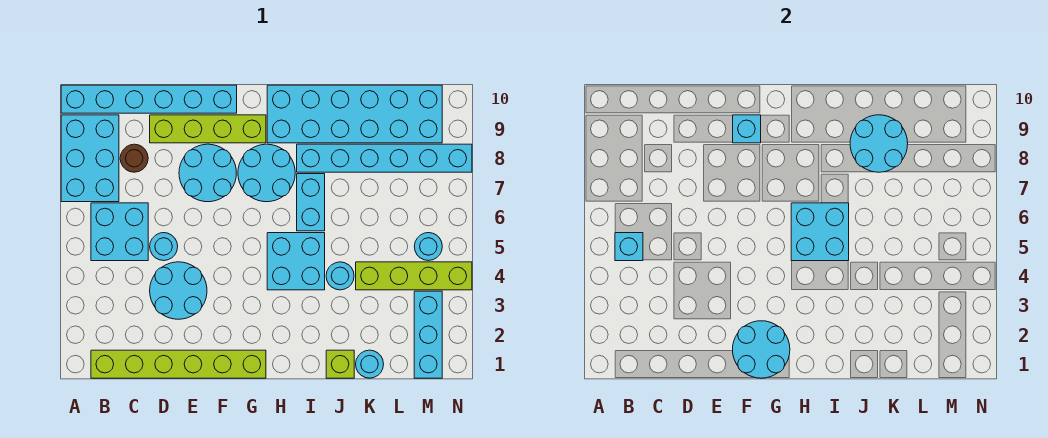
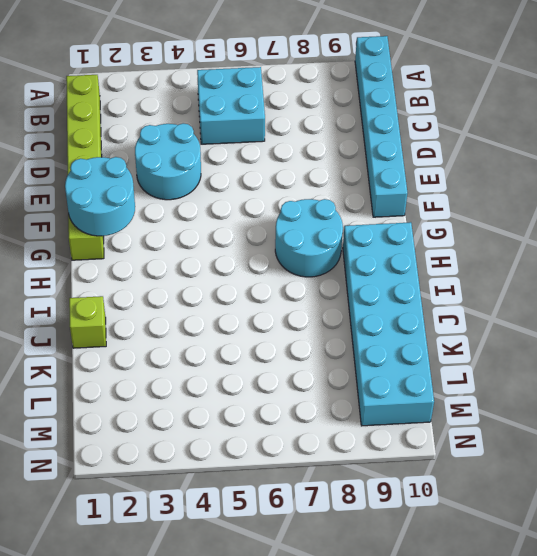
none -> cyan 2x3 brick [61,115,119,202]
none -> brown 1x1 round brick [120,144,148,172]
none -> cyan 1x1 round brick [150,233,178,261]

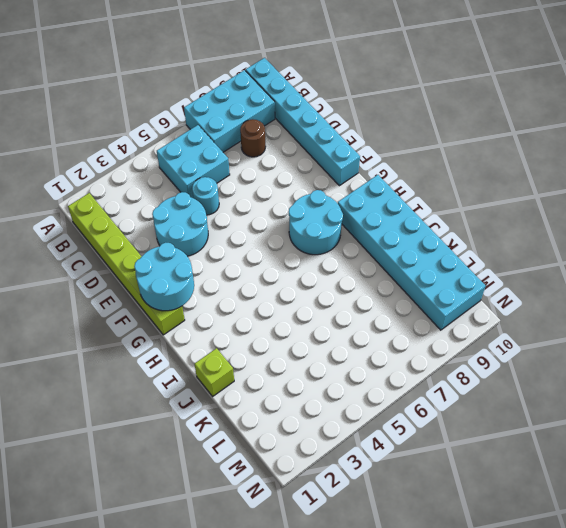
none -> lime 1x4 brick [150,115,266,143]
none -> cyan 2x2 round brick [179,144,236,202]
none -> cyan 2x2 brick [267,233,325,290]

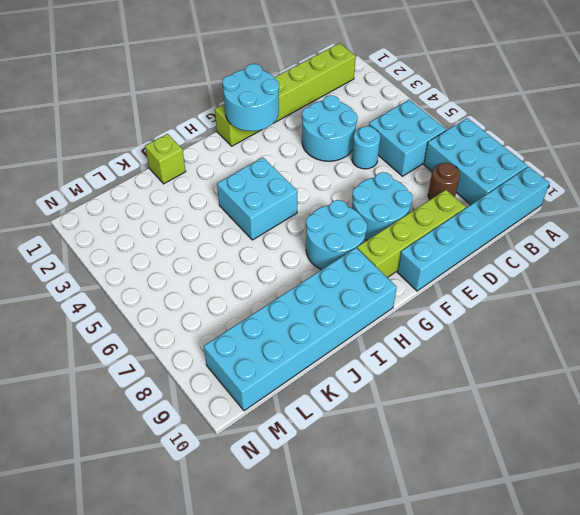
none -> cyan 1x2 brick [297,174,325,231]
none -> cyan 1x6 brick [297,144,472,172]
none -> cyan 1x1 round brick [326,262,354,290]

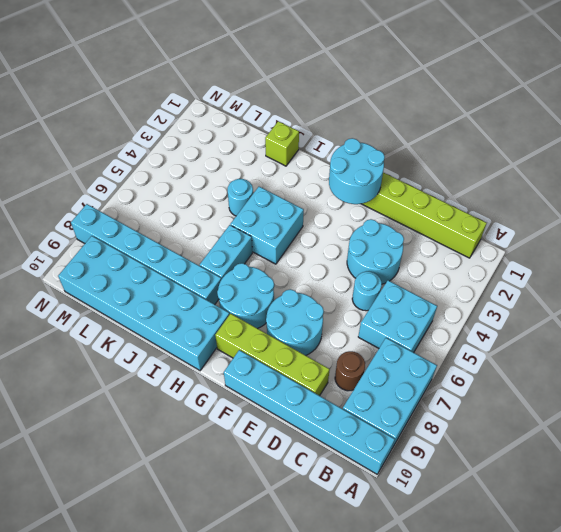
none -> cyan 1x1 round brick [356,350,384,378]
none -> lime 1x4 brick [356,262,472,290]
none -> cyan 1x3 brick [414,291,442,378]

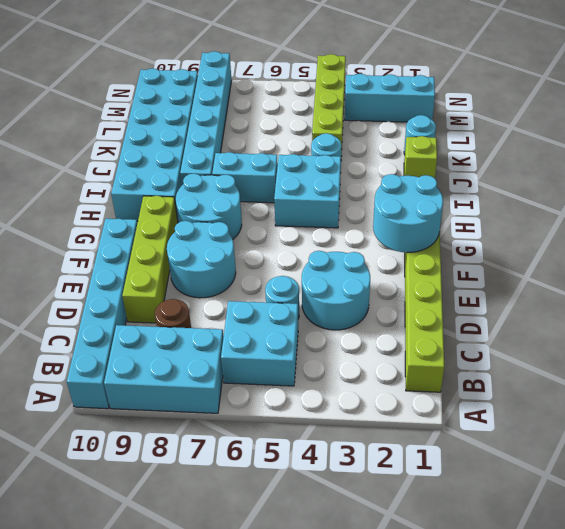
none -> cyan 1x1 round brick [414,233,442,261]
none -> cyan 1x1 brick [615,233,643,261]
none -> cyan 1x1 brick [733,115,761,143]

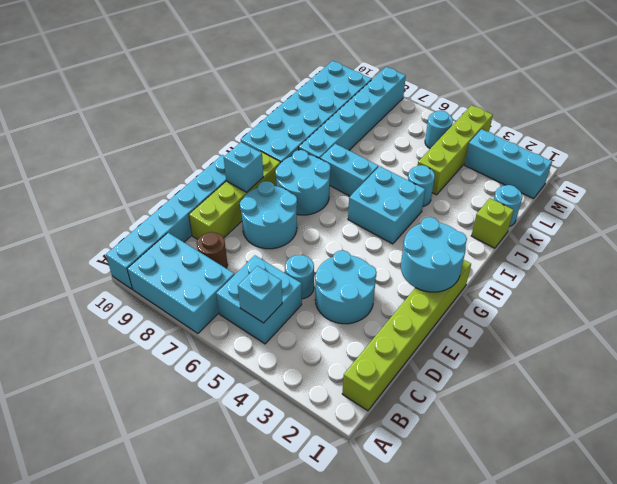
none -> cyan 2x2 brick [791,203,849,261]
none -> cyan 2x2 round brick [850,115,908,172]

